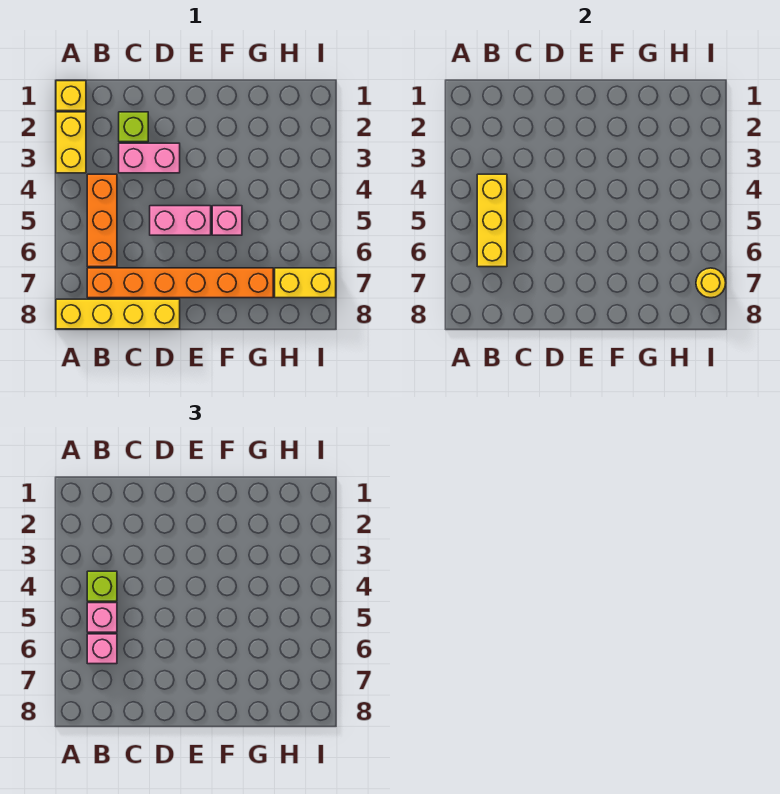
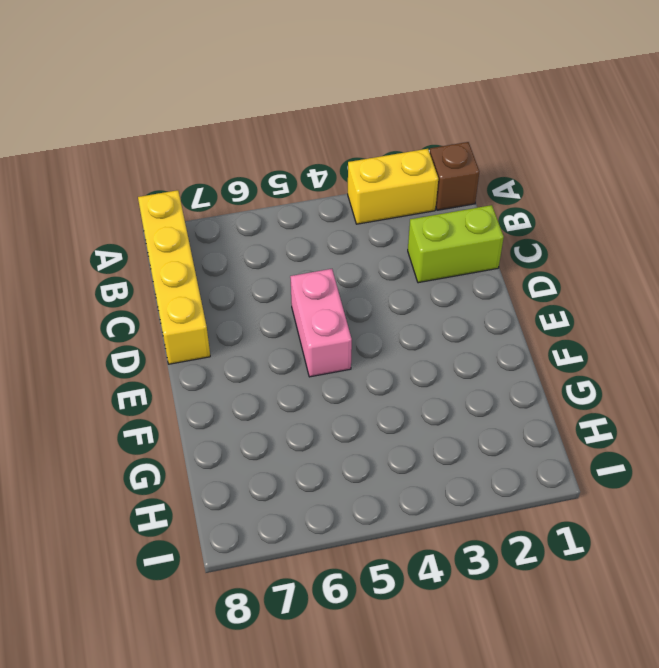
brown 1x1 brick [430,142,480,210] -> yellow 1x1 brick [56,81,86,111]
lime 1x2 brick [408,205,504,283] -> lime 1x1 brick [119,112,148,142]
none -> orange 1x3 brick [87,174,117,267]
none -> orange 1x6 brick [87,268,273,298]
none -> pink 1x2 brick [119,143,180,173]

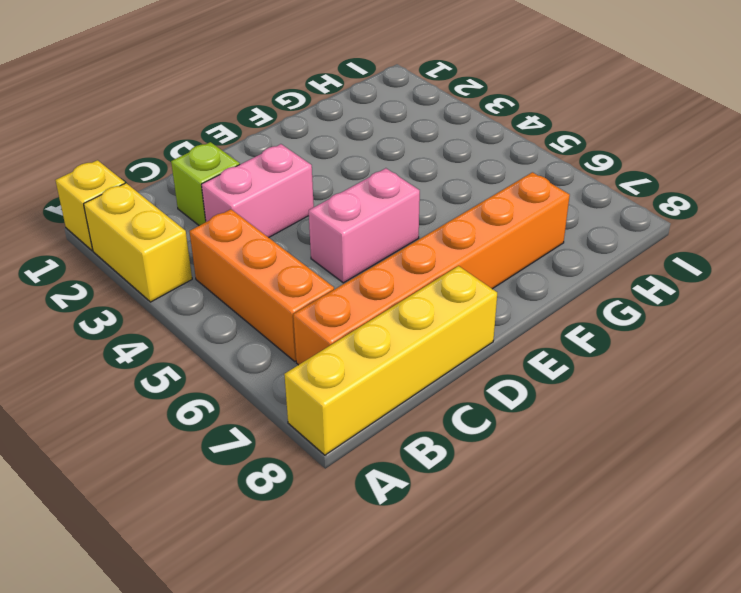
none -> pink 1x1 brick [212,206,242,235]
none -> yellow 1x2 brick [275,268,336,298]
none -> yellow 1x3 brick [477,174,507,267]

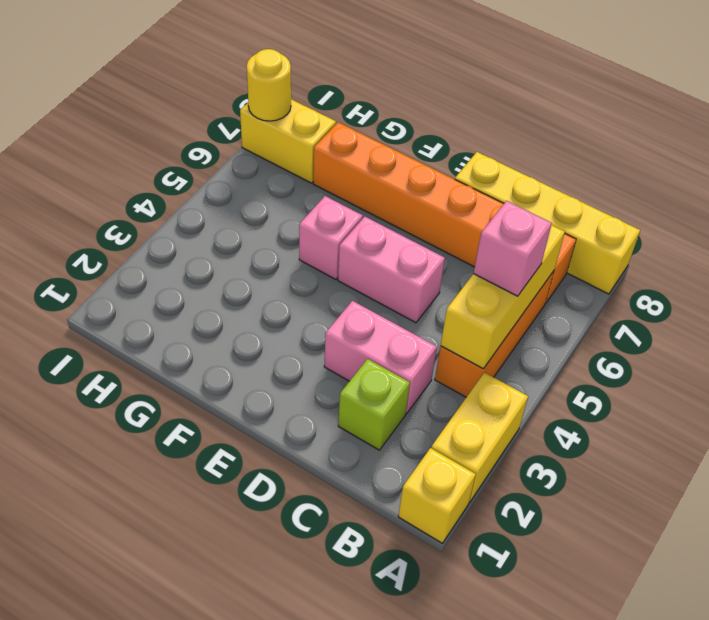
none -> lime 1x1 brick [87,571,117,601]
none -> pink 1x1 brick [87,634,117,664]

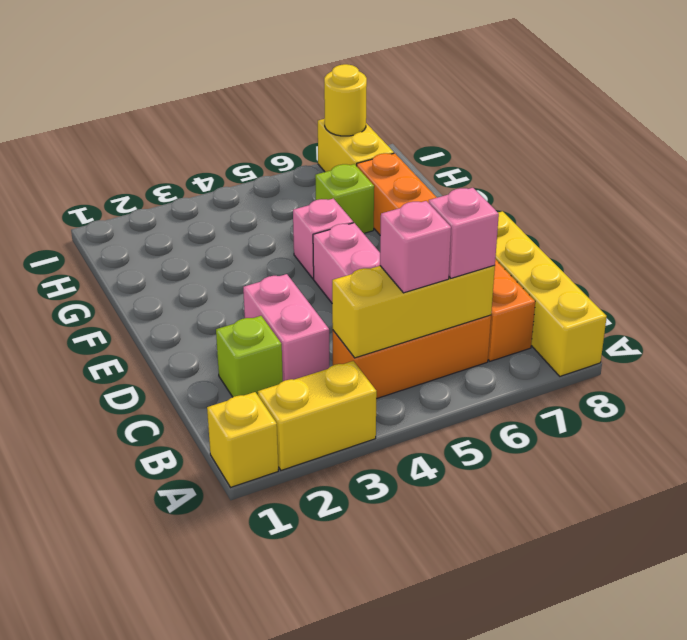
lime 1x1 brick [315,164,374,233] -> lime 1x1 brick moved to [87,571,117,601]

